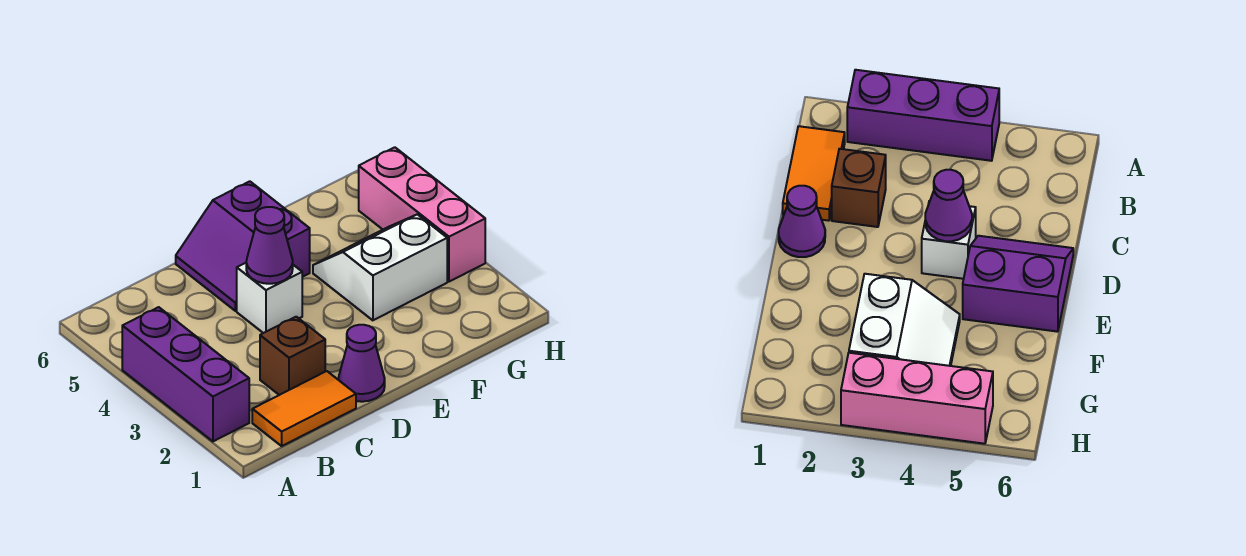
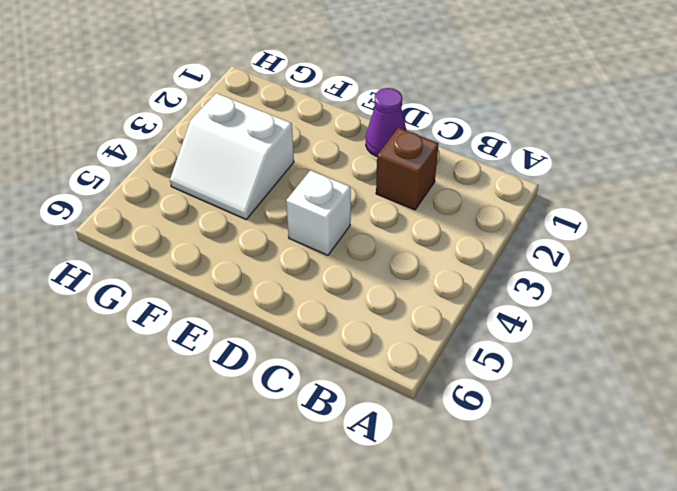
none -> purple 1x3 brick [122,307,249,441]
none -> orange 1x2 tile [252,371,356,446]

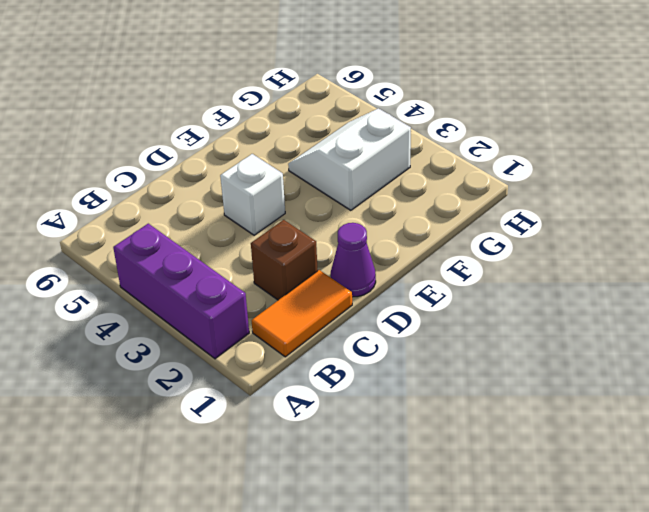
none -> purple 2x2 slope [176,181,310,311]
none -> pink 1x3 brick [359,147,485,282]

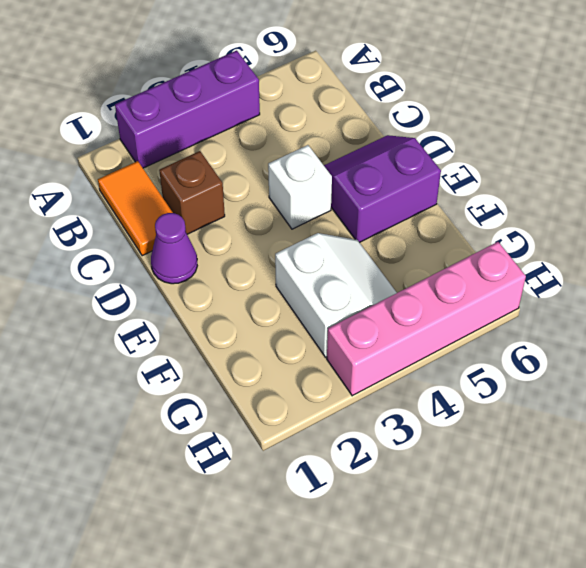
pink 1x4 brick [327,242,526,396] -> pink 1x3 brick [359,147,485,282]
none -> purple 1x1 cone [246,207,293,284]

